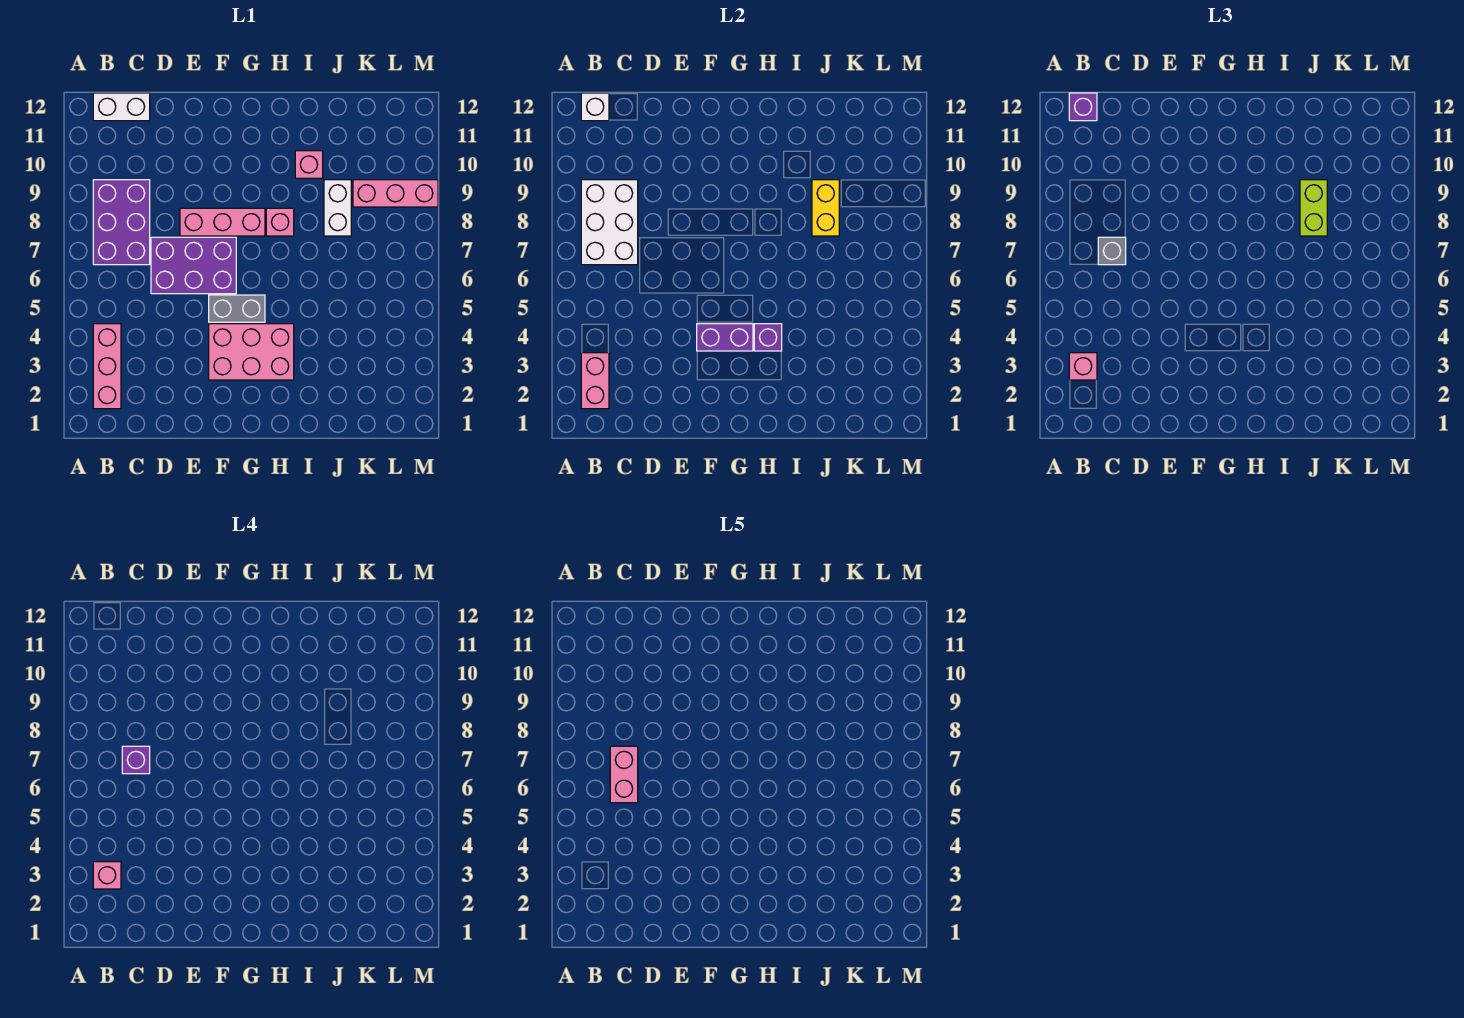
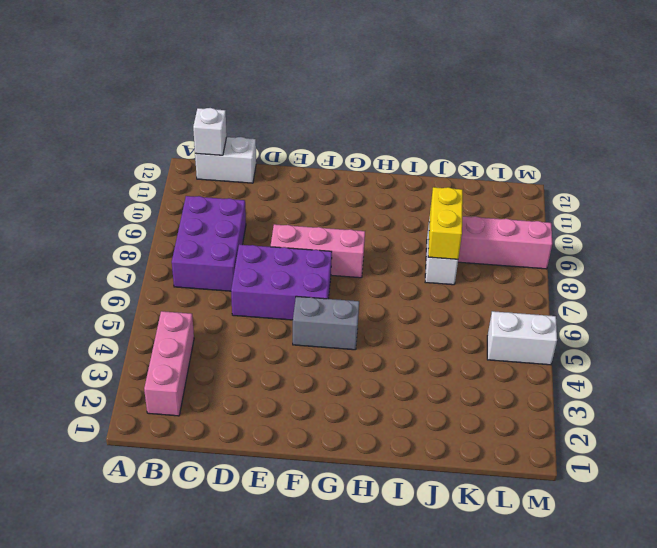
white 1x2 brick [487,311,557,365] -> none
none -> pink 2x3 brick [209,324,294,380]
none -> pink 1x1 brick [266,208,294,236]
none -> pink 1x1 brick [295,151,323,178]

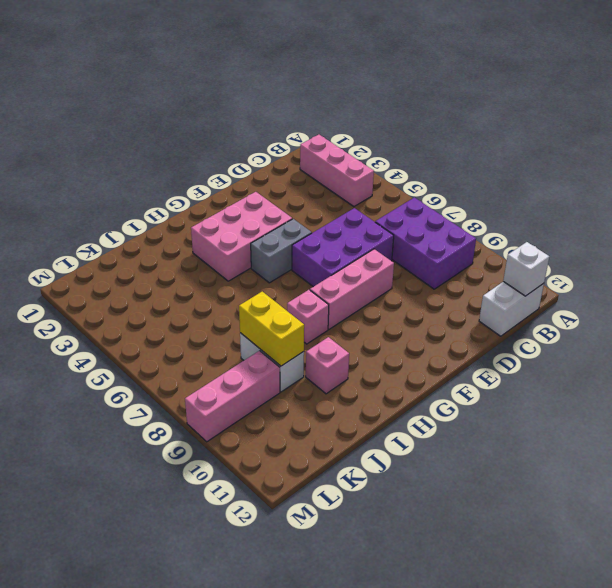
none -> pink 1x2 brick [581,353,609,409]
none -> white 2x3 brick [581,180,638,265]
none -> purple 1x2 brick [697,324,753,351]

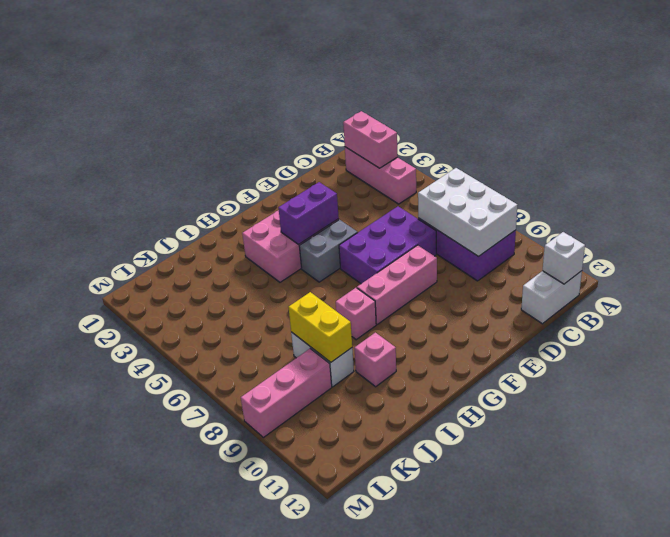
none -> purple 1x1 brick [754,324,782,351]
none -> pink 1x1 brick [1069,353,1097,380]
none -> purple 1x1 brick [1069,93,1097,121]

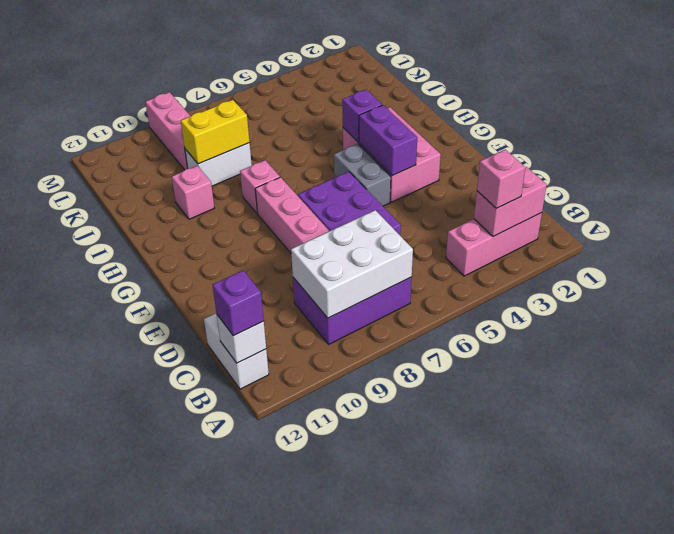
none -> grey 1x1 brick [1098,237,1126,265]
none -> lime 1x2 brick [1300,180,1327,236]
none -> pink 1x1 brick [93,862,121,889]

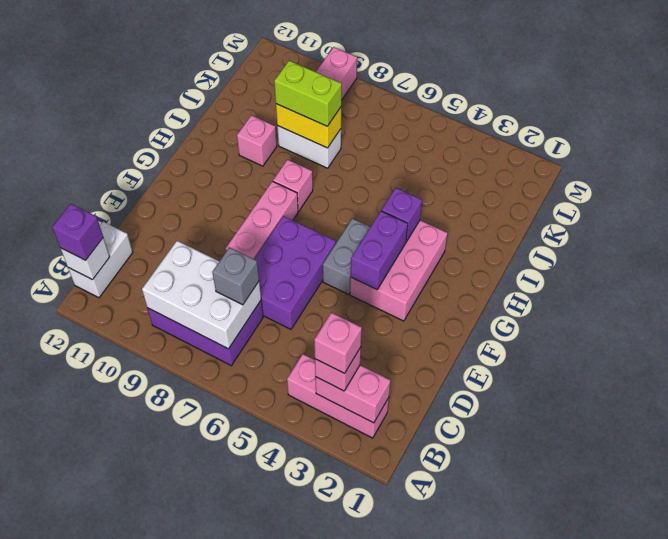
none -> purple 1x1 brick [122,746,150,774]
none -> pink 1x2 brick [610,746,638,803]

